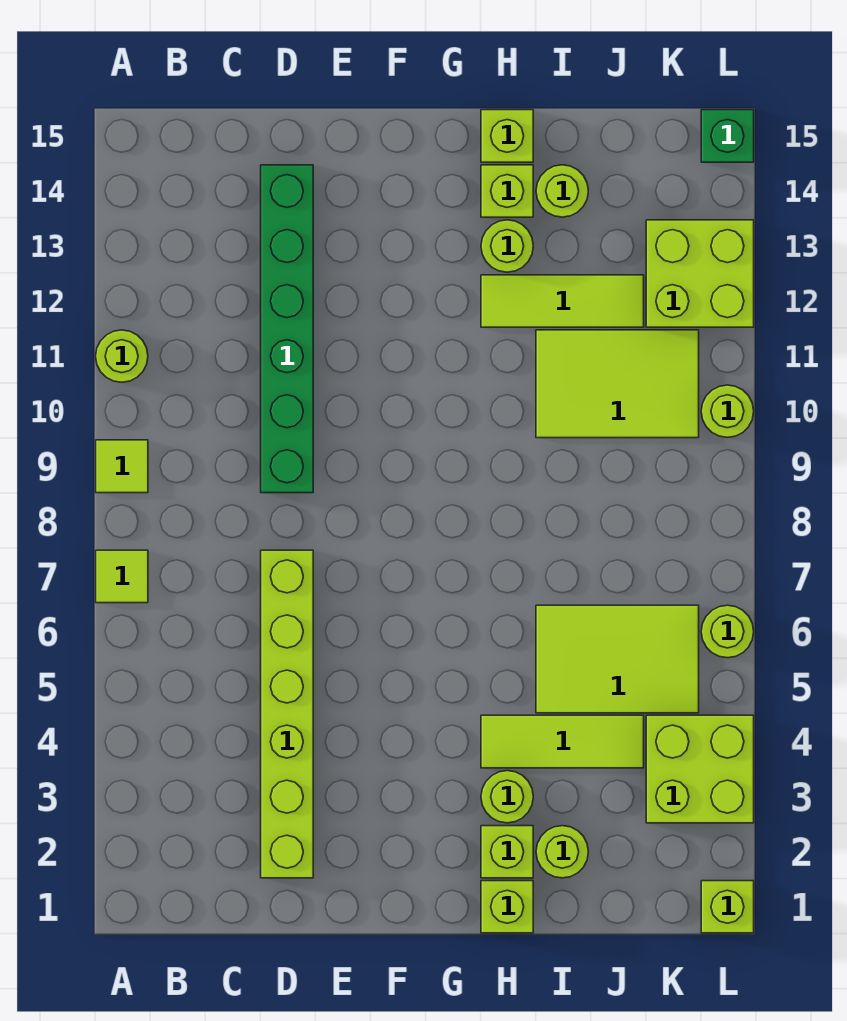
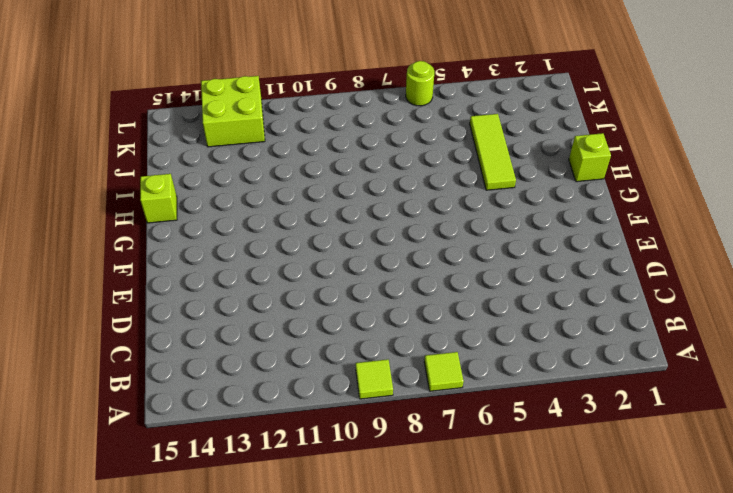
none -> lime 1x1 round brick [96,330,148,382]
none -> lime 1x6 brick [261,550,313,878]
none -> green 1x6 brick [261,165,313,493]

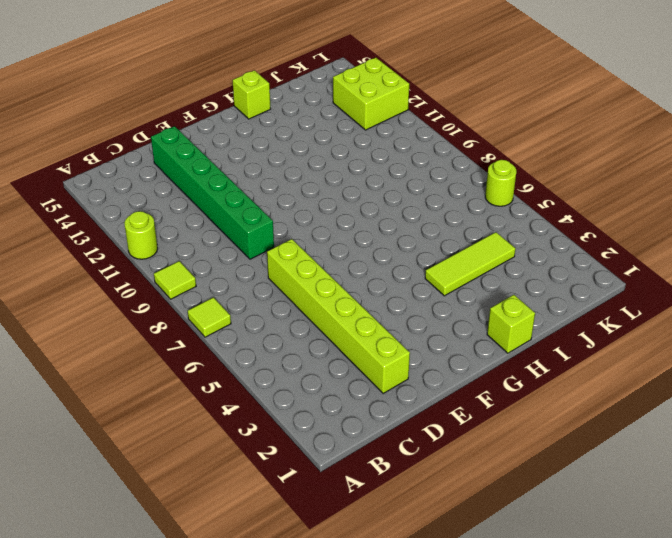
none -> lime 1x1 brick [481,826,533,878]
none -> lime 1x1 round brick [481,771,533,823]
none -> lime 1x3 tile [481,275,644,327]

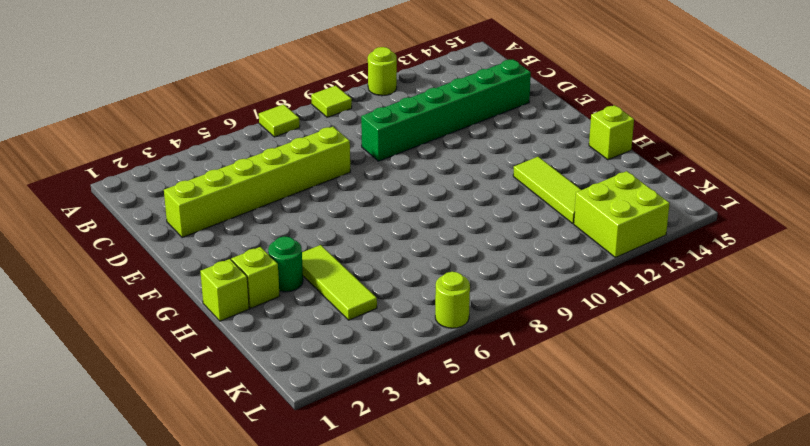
green 1x1 round brick [268,236,303,292] -> lime 1x1 round brick [481,771,533,823]
none -> lime 1x1 round brick [481,220,533,272]
none -> lime 1x1 brick [481,165,533,217]
none -> lime 1x1 round brick [536,826,588,878]

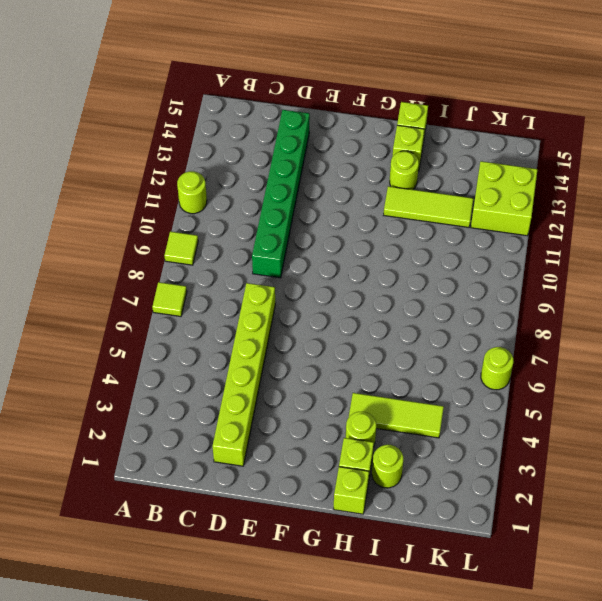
none -> lime 2x3 tile [536,605,699,713]
none -> lime 2x3 tile [536,330,699,438]
none -> lime 1x1 round brick [536,165,588,217]

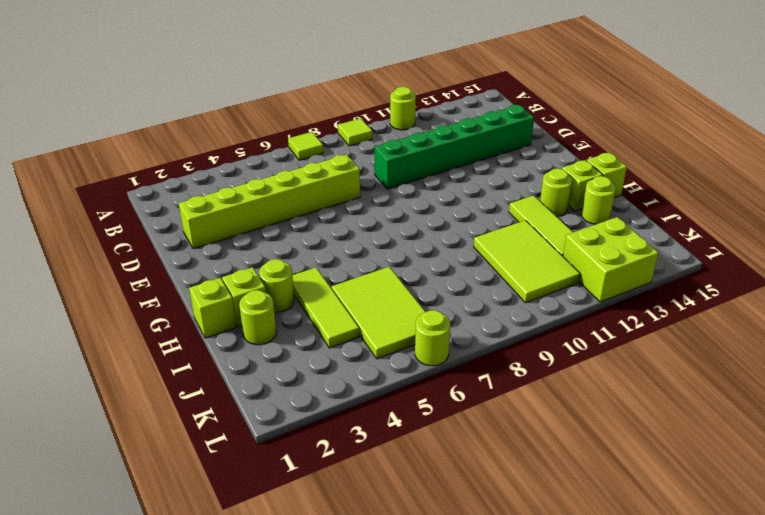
none -> lime 2x2 brick [646,715,754,823]
none -> lime 1x1 brick [701,881,754,933]
none -> lime 1x1 round brick [701,385,754,437]

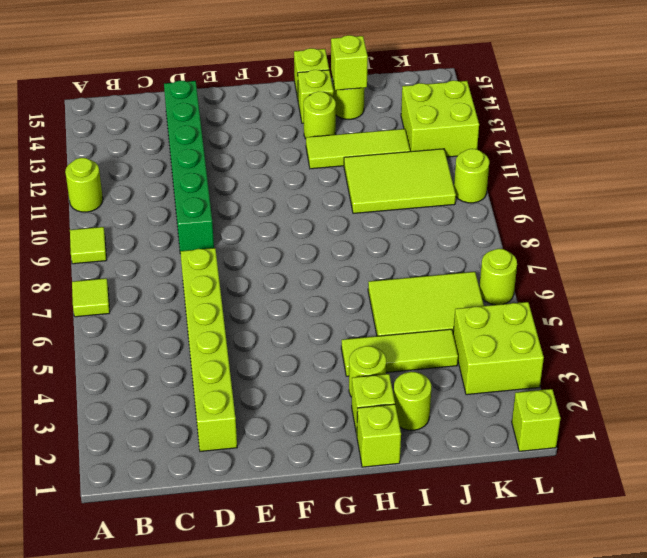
lime 1x1 brick [331,35,368,90] -> none
none -> green 1x1 brick [701,110,754,162]

